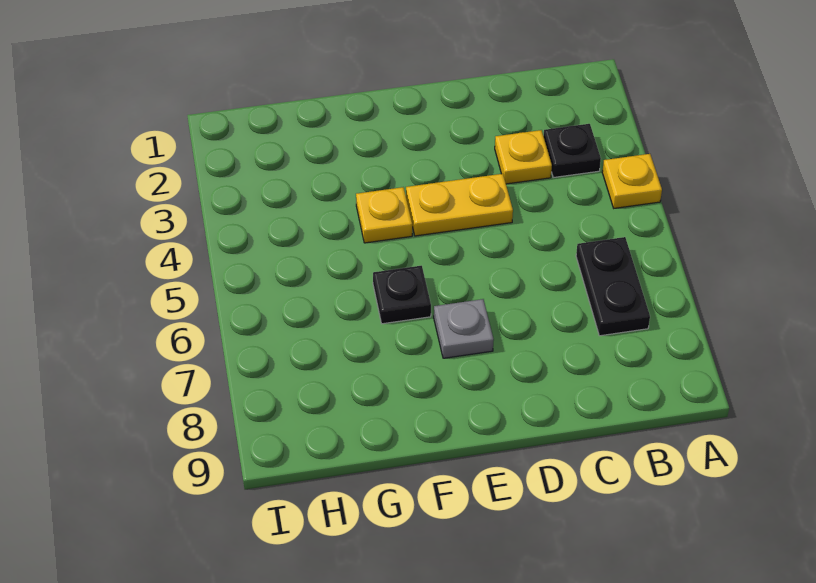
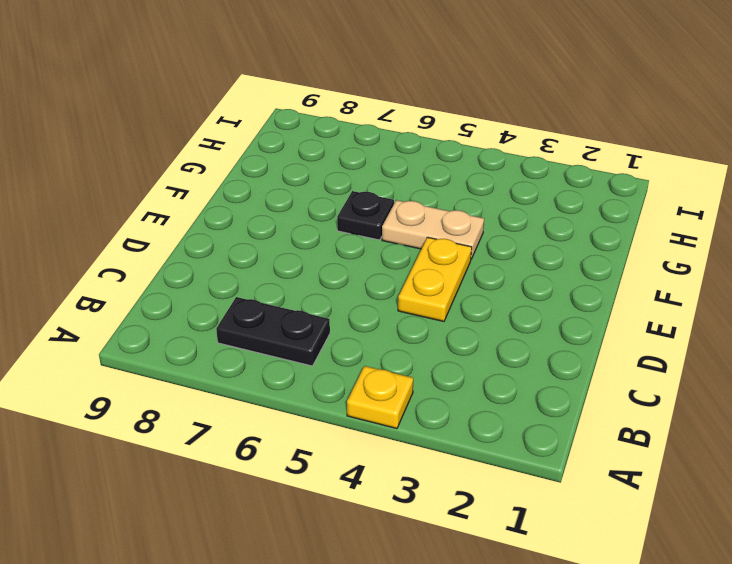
tan 1x2 plate [382,200,484,259] -> yellow 1x1 plate [356,187,412,243]
none -> black 1x1 plate [543,124,601,178]
none -> yellow 1x1 plate [495,130,552,184]

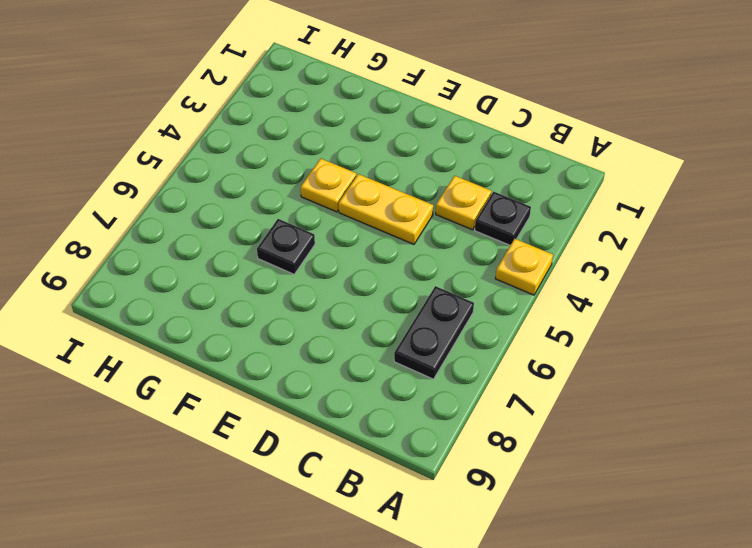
none -> grey 1x1 plate [434,299,494,358]

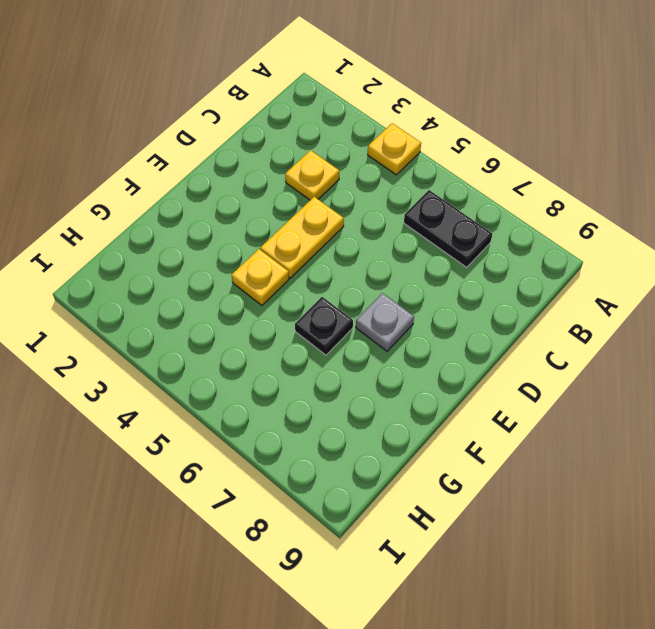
none -> black 1x1 plate [543,124,601,178]

